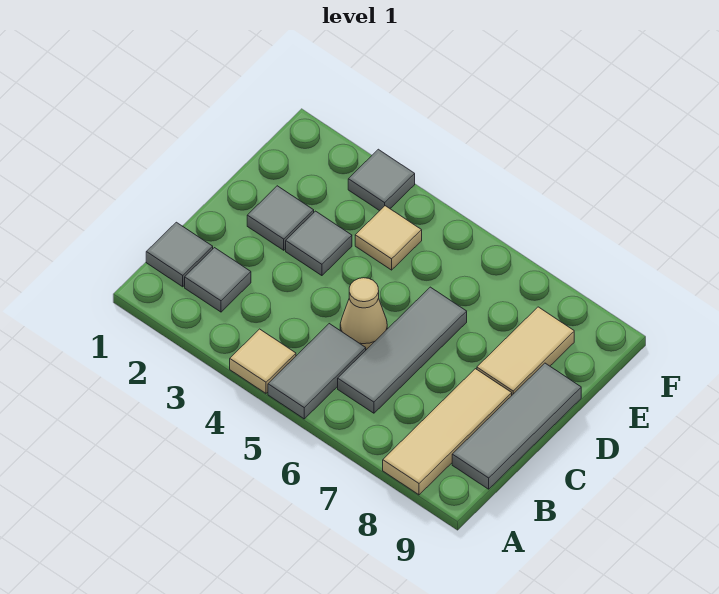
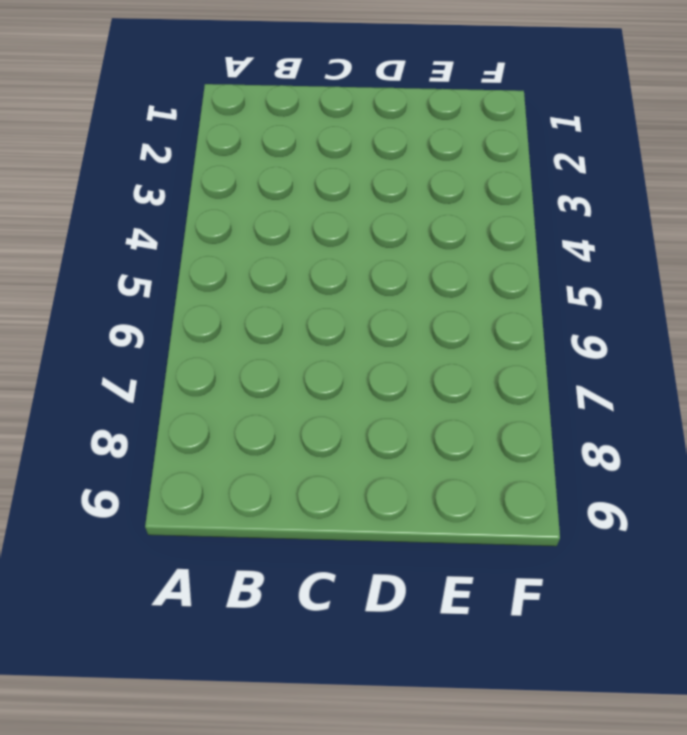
none -> tan 1x1 tile [230,329,296,393]
none -> grey 1x2 tile [268,324,366,419]
none -> tan 1x3 tile [383,369,512,495]

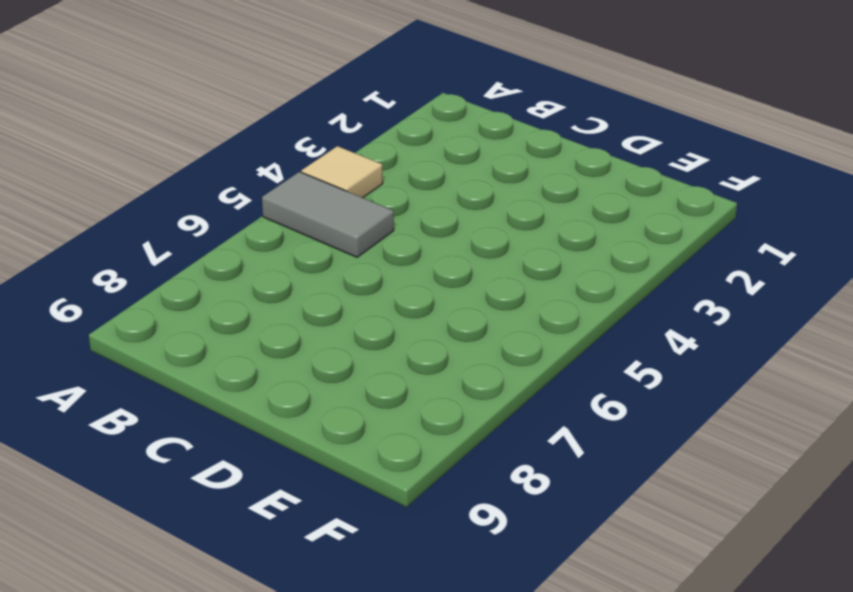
none -> tan 1x3 tile [383,369,512,495]
none -> grey 1x1 tile [146,222,213,287]
none -> grey 1x1 tile [185,248,251,312]

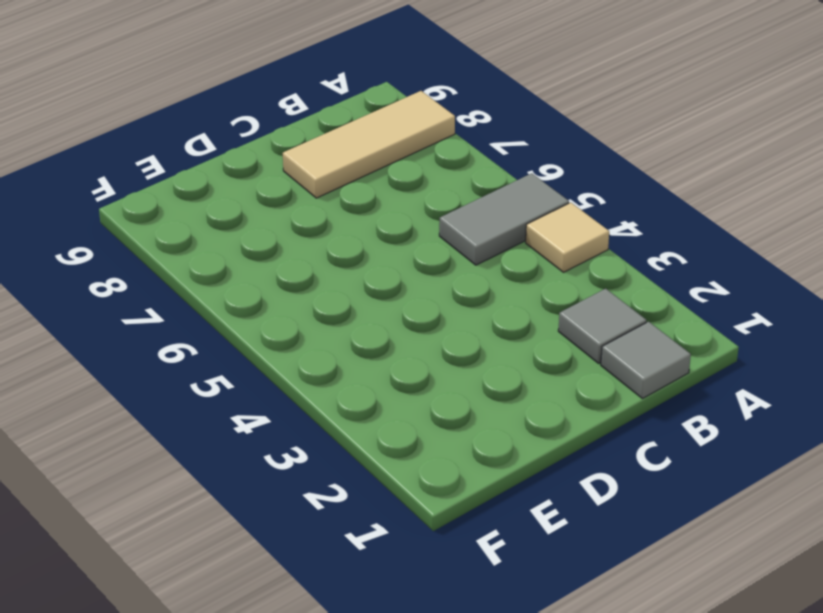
none -> grey 1x3 tile [338,287,467,413]
none -> grey 1x3 tile [452,363,581,489]
none -> tan 1x1 cone [340,278,387,349]

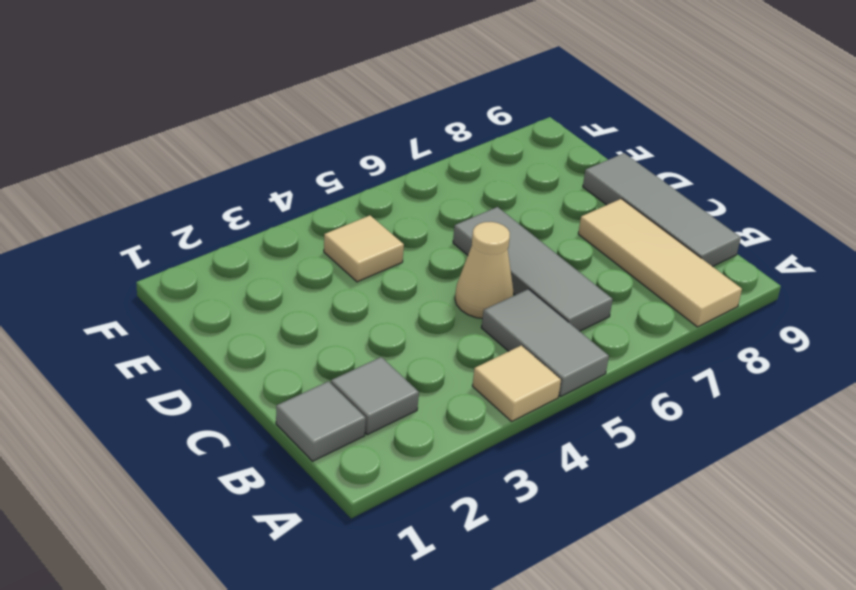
none -> grey 1x1 tile [247,186,314,250]
none -> grey 1x1 tile [286,211,352,276]
none -> tan 1x2 tile [477,307,574,395]

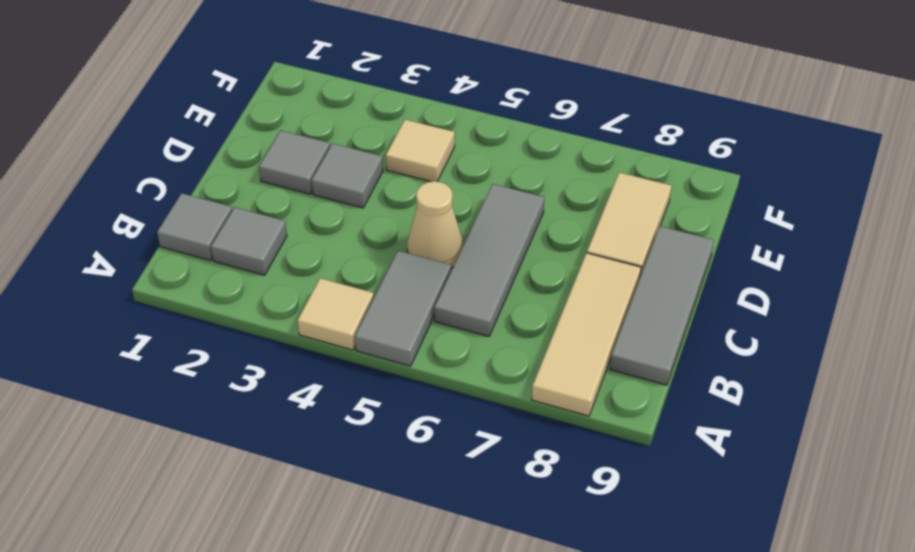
none -> grey 1x1 tile [348,149,415,211]

